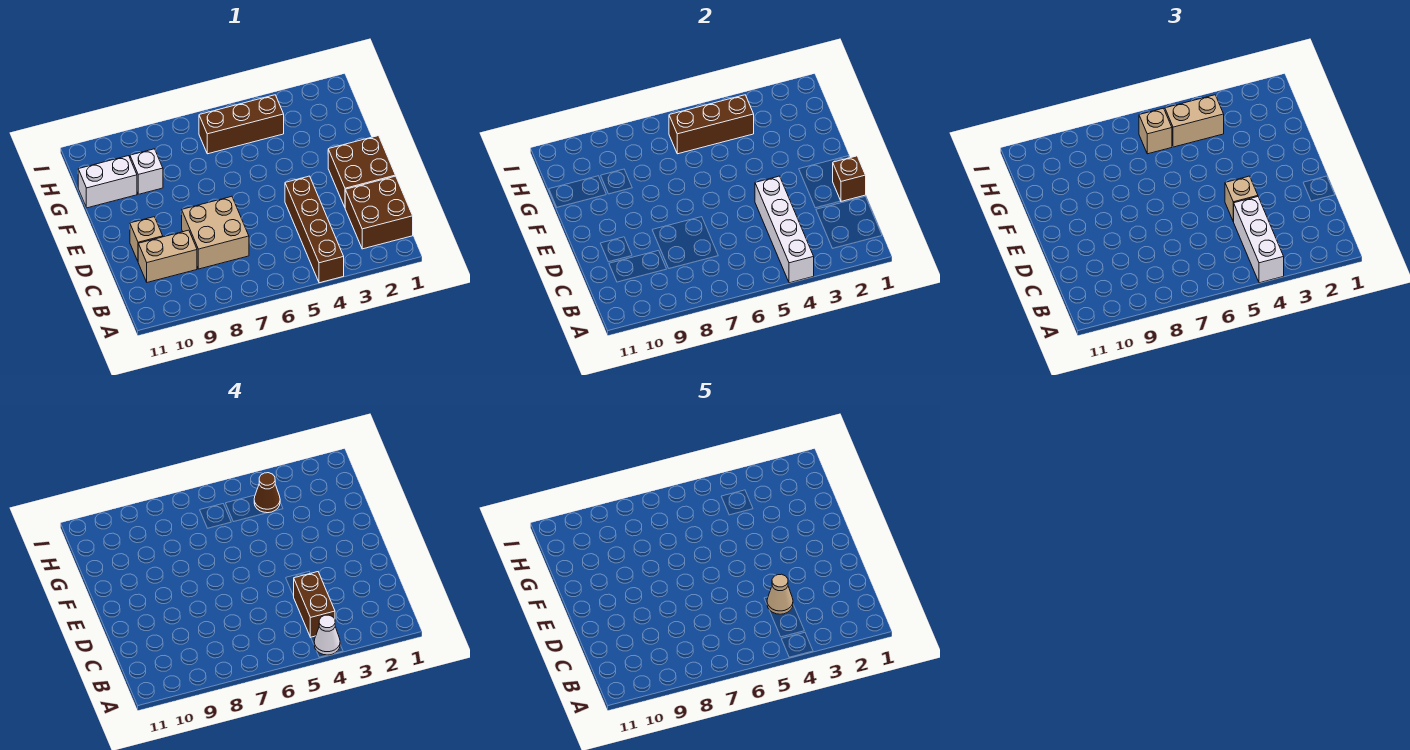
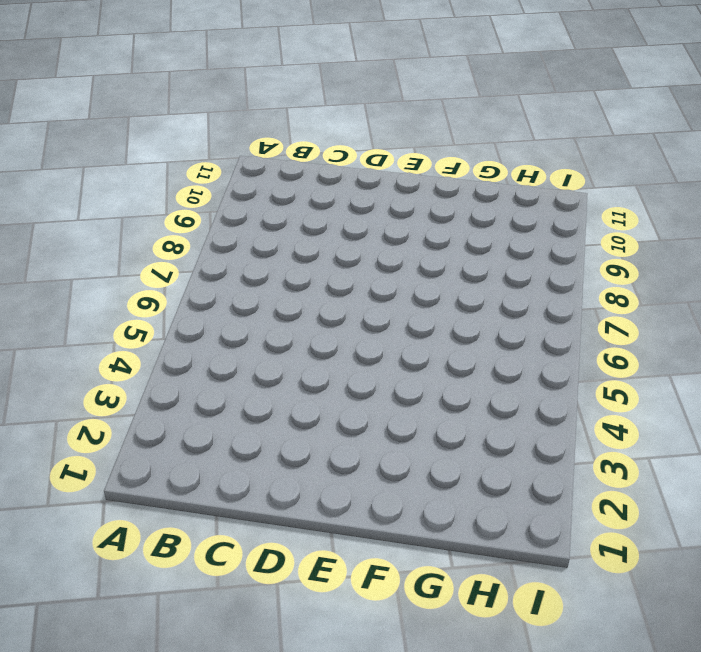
none -> brown 1x4 brick [285,176,344,283]
none -> brown 2x2 brick [345,176,413,249]
none -> tan 2x2 brick [181,196,249,269]

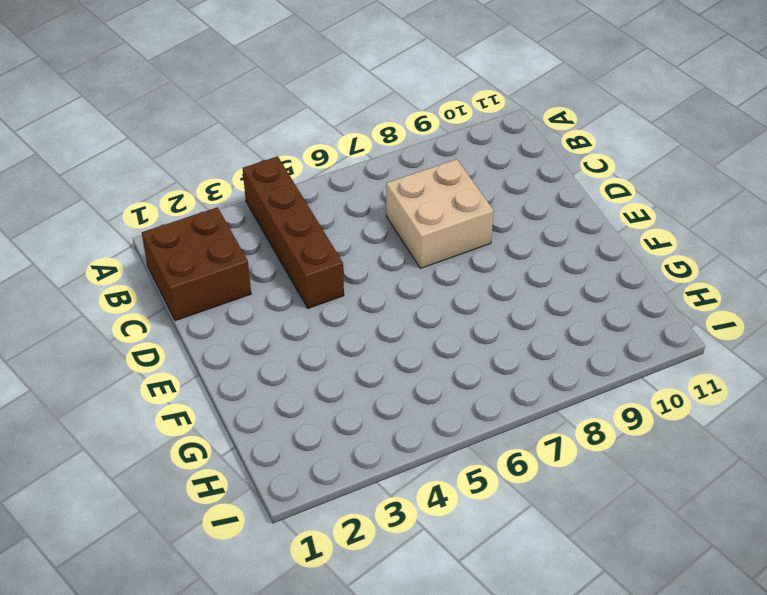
none -> tan 1x2 brick [138,230,197,282]
none -> brown 2x2 brick [328,136,396,207]
none -> tan 1x1 brick [130,217,163,261]

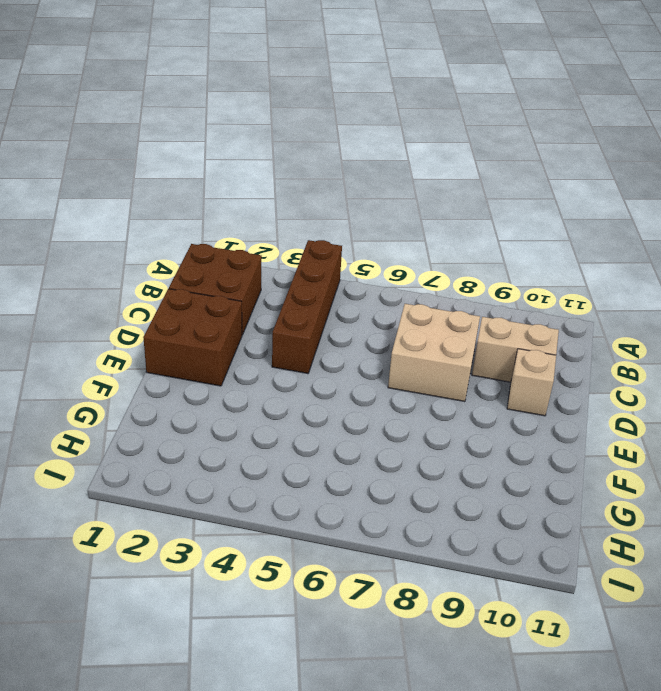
none -> white 1x1 brick [130,149,163,194]
none -> white 1x2 brick [78,156,137,208]
none -> brown 1x3 brick [199,95,284,154]

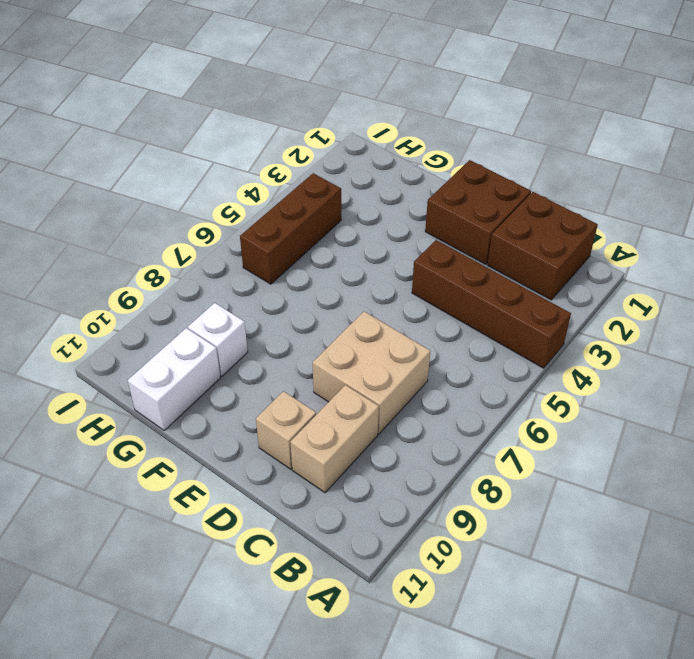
none -> white 1x4 brick [755,176,814,283]
none -> brown 1x1 brick [833,156,866,201]
none -> brown 1x3 brick [669,95,754,154]

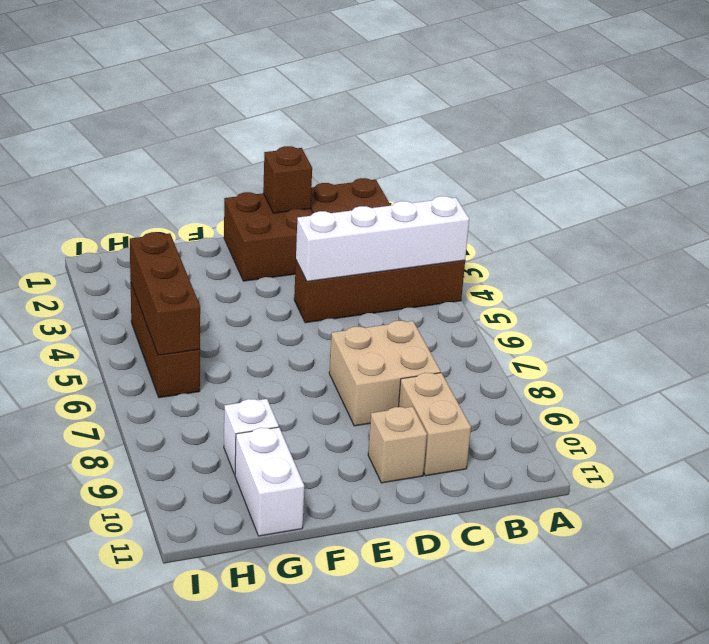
none -> white 1x3 brick [1233,197,1284,283]
none -> tan 1x1 brick [1225,176,1258,221]
none -> tan 1x2 brick [1165,95,1224,147]

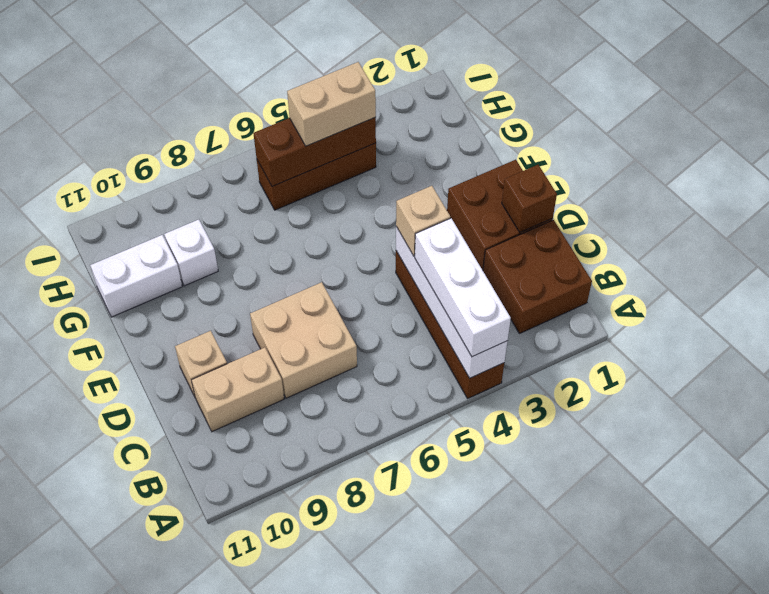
none -> tan 1x1 brick [1139,108,1172,154]
none -> white 1x1 cone [314,615,340,655]
none -> brown 1x2 brick [294,572,335,637]

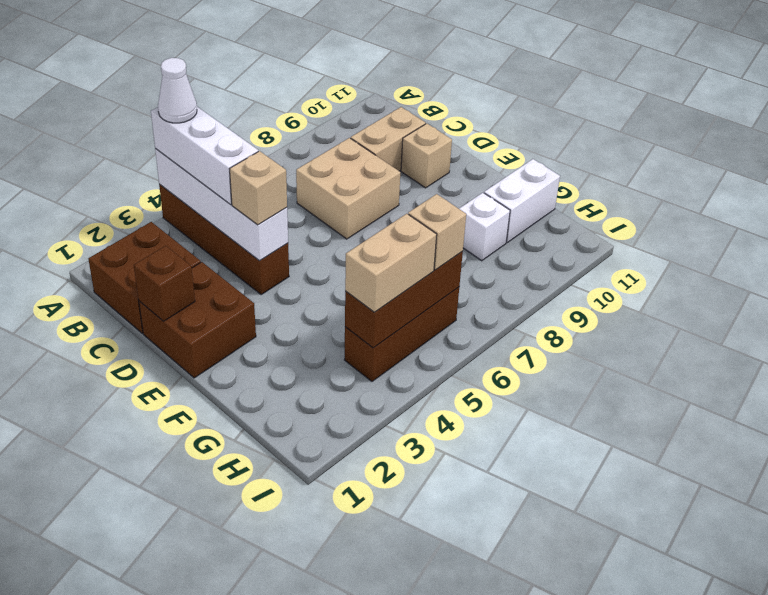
none -> brown 1x2 brick [294,572,335,637]
none -> brown 1x1 cone [254,473,280,513]
none -> tan 1x1 cone [767,574,793,614]

